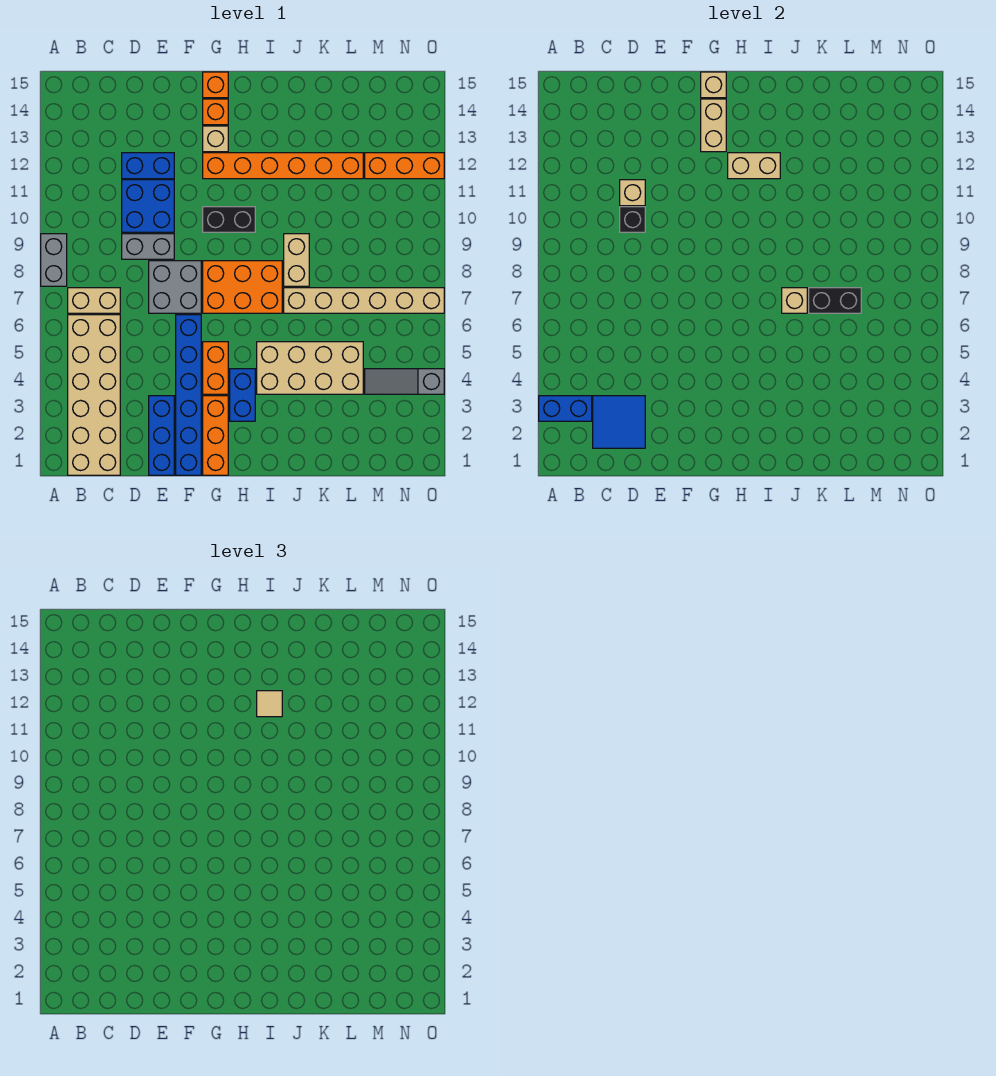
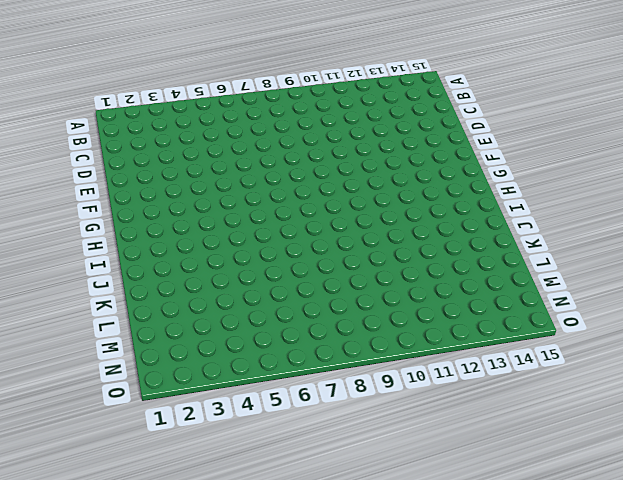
none -> grey 1x2 brick [41,234,67,286]
none -> tan 2x6 brick [68,315,120,475]
none -> tan 1x2 brick [68,288,120,313]
none -> grey 1x2 brick [122,234,174,259]

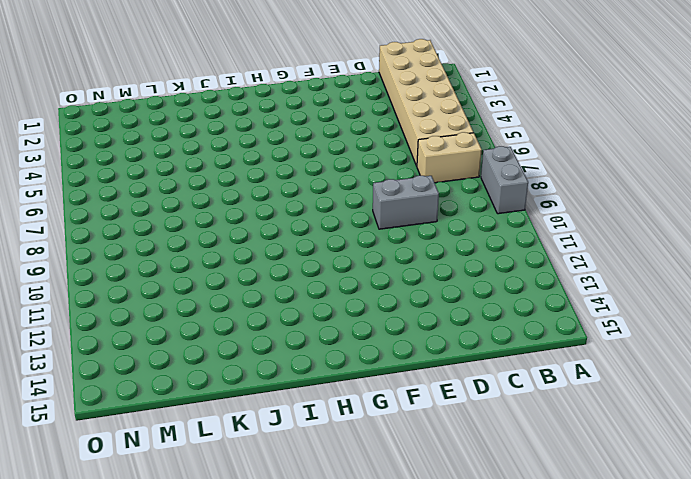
none -> blue 2x2 brick [122,180,174,232]
none -> blue 1x2 brick [122,153,174,179]
none -> blue 1x3 brick [149,396,174,475]
none -> grey 2x2 brick [149,261,201,313]

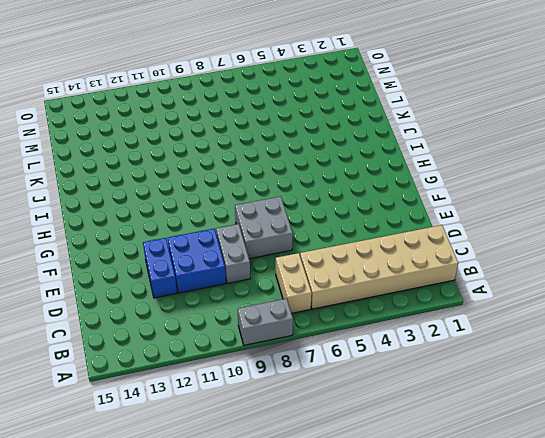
none -> blue 1x3 brick [149,396,174,475]
none -> blue 1x6 brick [176,315,201,475]
none -> orange 1x3 brick [203,396,228,475]
none -> orange 1x2 brick [203,342,228,394]

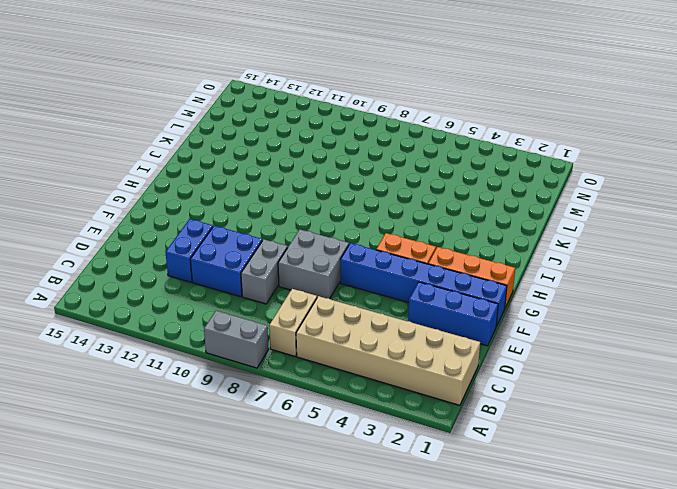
none -> orange 2x3 brick [203,261,282,313]
none -> black 1x2 brick [203,207,255,232]
none -> orange 1x6 brick [203,153,363,179]
none -> tan 1x1 brick [203,126,228,152]

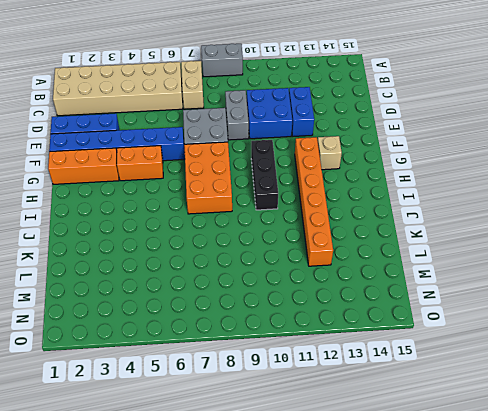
black 1x3 brick [251,140,278,210] -> black 1x2 brick [203,207,255,232]
none -> orange 1x1 brick [203,99,228,125]
none -> orange 1x1 brick [203,72,228,98]
none -> blue 1x2 brick [230,369,255,421]
none -> tan 2x4 brick [257,342,363,394]

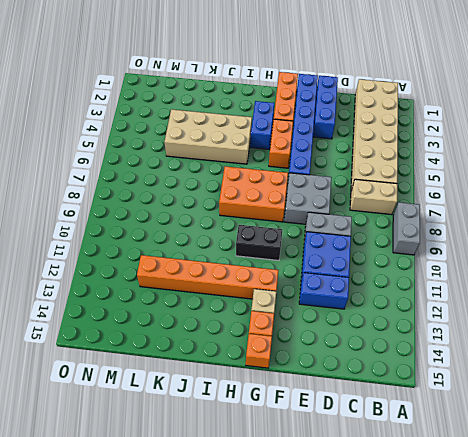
none -> tan 1x6 brick [284,288,444,313]
none -> tan 1x2 brick [284,234,309,286]
none -> grey 1x3 slope [365,369,444,394]
none -> orange 1x3 brick [365,153,444,179]

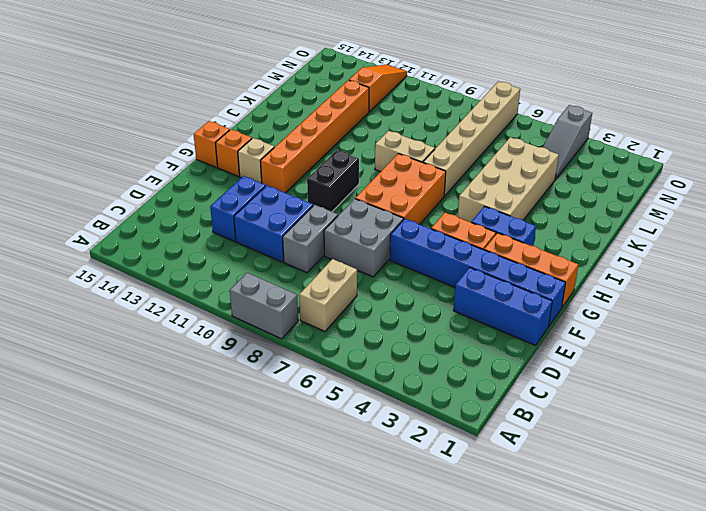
orange 1x3 slope [349,65,407,112] -> orange 1x3 brick [365,153,444,179]
none -> tan 2x6 brick [68,315,120,475]
none -> blue 1x2 brick [539,396,592,421]
none -> blue 2x2 tile [593,396,645,448]
none -> black 1x1 brick [620,207,645,232]

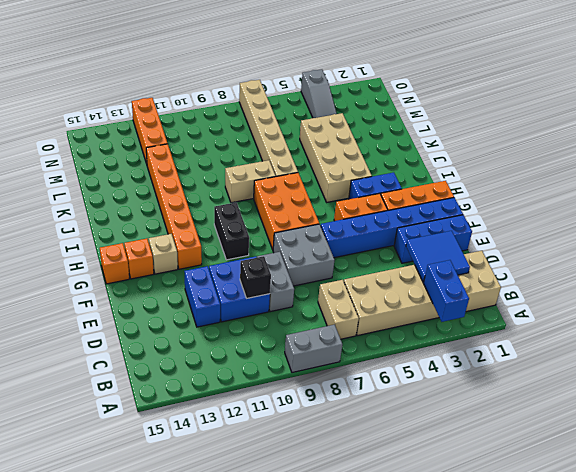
none -> tan 1x1 brick [620,180,645,206]
none -> tan 1x2 brick [701,99,726,152]
none -> tan 1x1 brick [701,72,726,98]
none -> tan 1x2 brick [728,153,780,179]

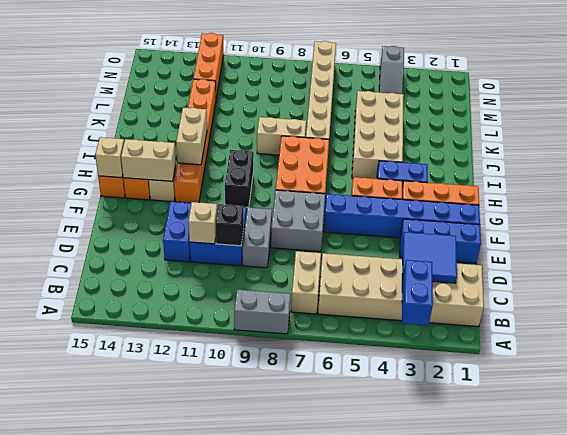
none -> tan 1x1 brick [782,288,807,313]
none -> black 1x2 brick [809,288,861,313]
none -> tan 1x1 tile [257,691,282,717]

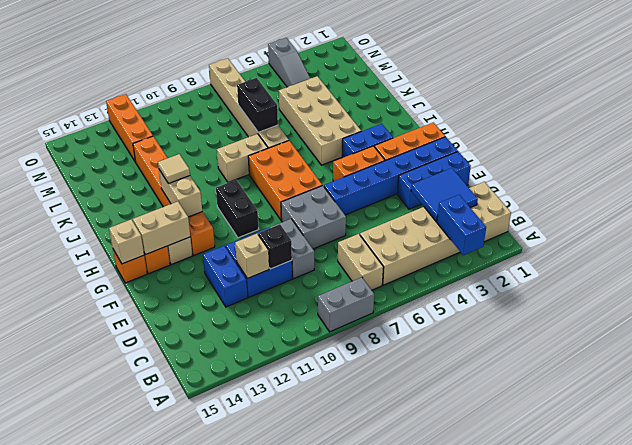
none -> tan 1x1 brick [782,288,807,313]

